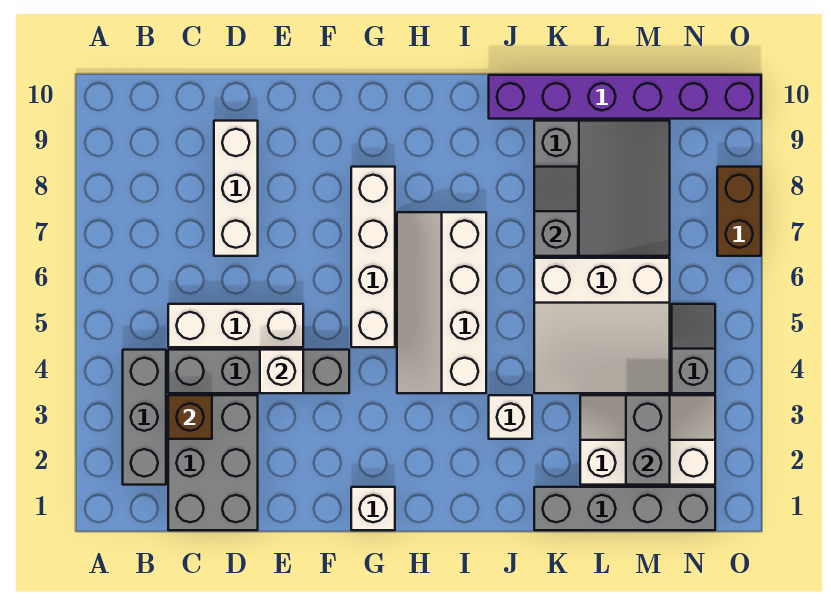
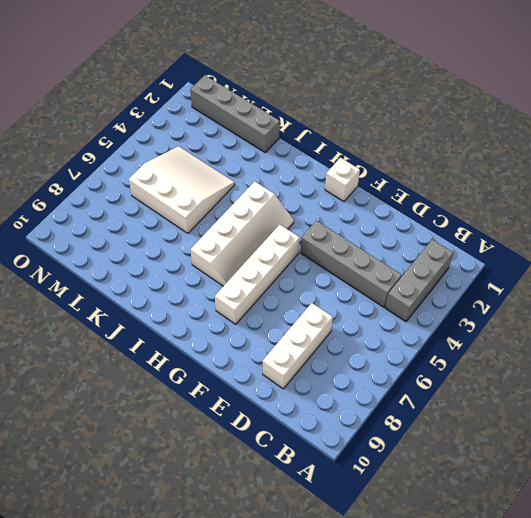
none -> grey 2x3 brick [168,395,258,530]
none -> white 1x3 brick [168,304,303,347]
none -> white 1x1 brick [489,395,532,439]

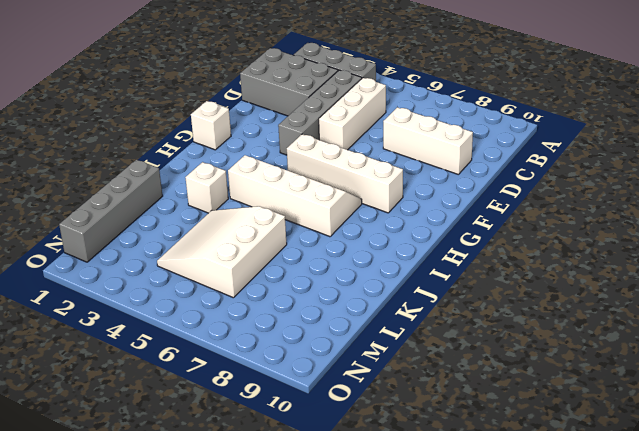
none -> purple 1x6 brick [489,75,761,119]
none -> grey 3x3 slope [534,121,670,256]
none -> white 2x3 slope [580,395,715,485]

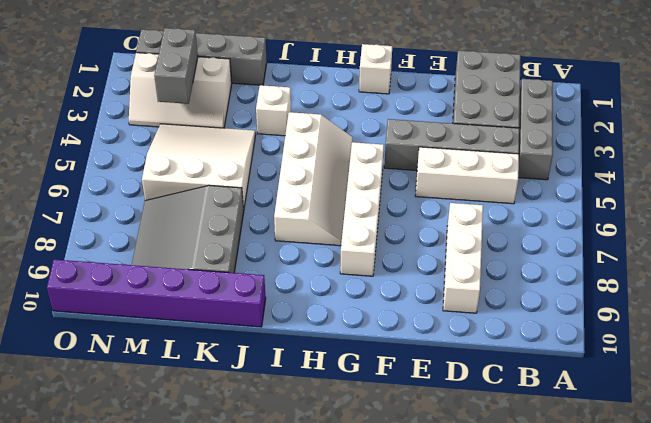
none -> grey 1x2 slope [672,304,715,393]
none -> brown 1x2 brick [717,167,761,256]
none -> brown 1x1 brick [168,395,212,439]

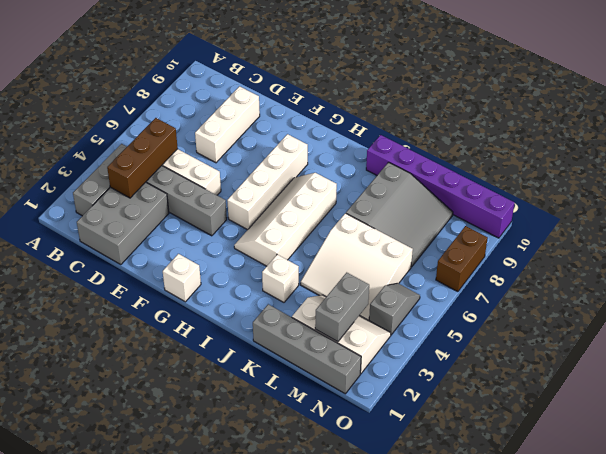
brown 1x3 brick [107,118,178,198] -> brown 1x1 brick [168,395,212,439]
none -> white 1x1 brick [260,350,303,393]
none -> grey 1x2 slope [534,167,578,256]

